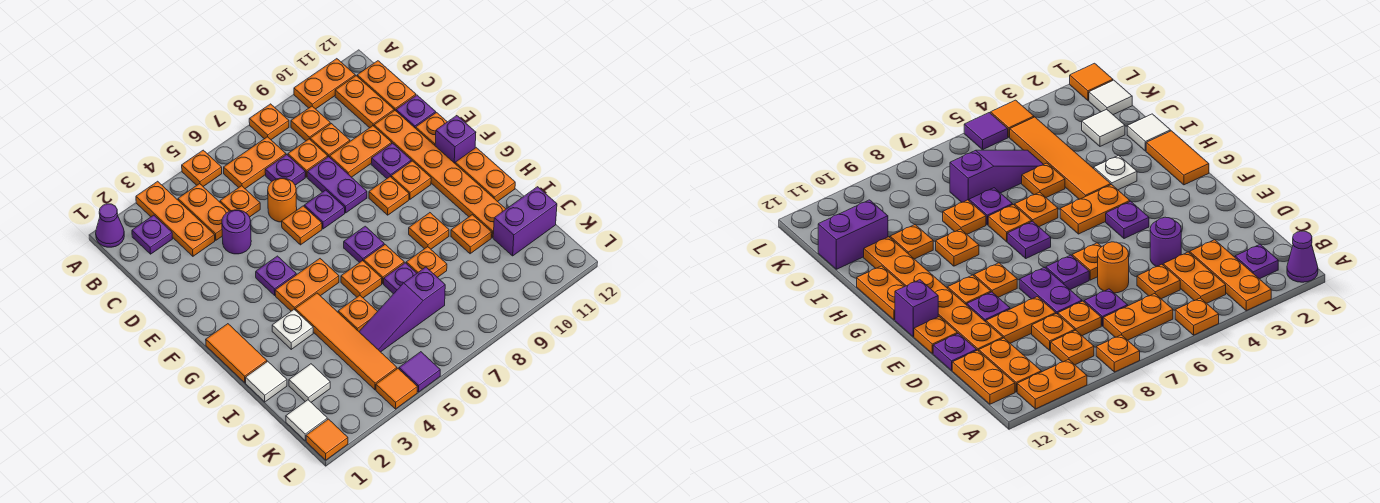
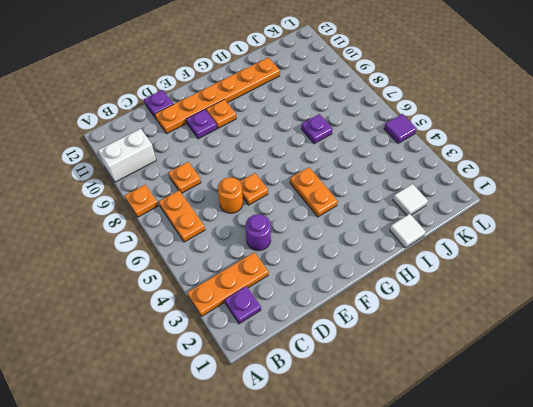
white 1x2 brick [98,129,156,182] -> orange 1x2 plate [294,59,355,109]
none -> purple 1x1 cone [96,204,124,247]
none -> orange 1x1 plate [182,150,222,186]
none -> orange 1x2 plate [178,184,229,240]
none -> orange 1x1 plate [291,106,330,141]

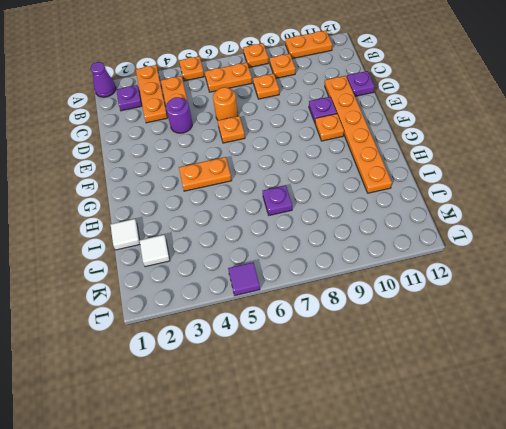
none -> orange 1x2 plate [335,76,394,128]
none -> orange 1x2 plate [357,61,416,111]
none -> orange 1x1 plate [220,186,260,217]
none -> purple 1x1 plate [265,155,305,185]

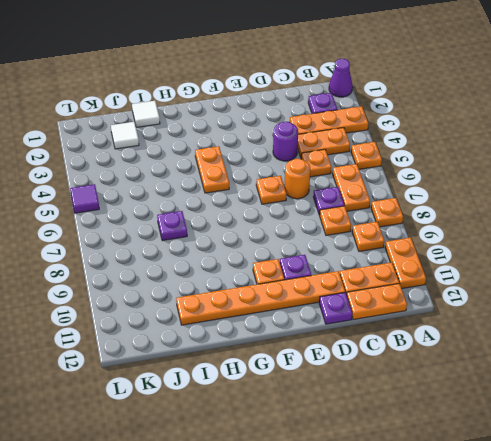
none -> orange 1x1 plate [310,124,350,157]
none -> purple 1x2 plate [307,157,367,213]
none -> orange 1x2 plate [330,126,392,177]
none -> purple 1x1 plate [304,190,345,229]

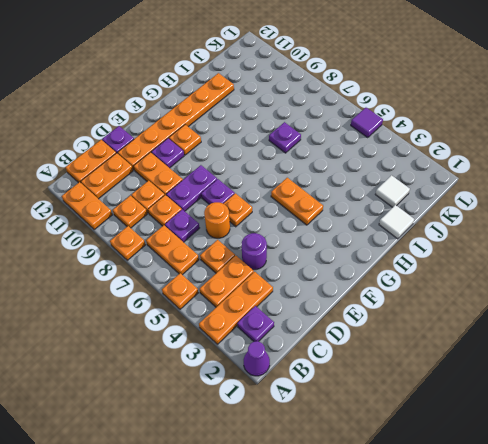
none -> orange 1x1 plate [416,113,447,145]
none -> purple 1x1 plate [256,256,296,295]
none -> orange 1x1 plate [369,177,409,215]
none -> purple 1x1 brick [435,116,476,163]

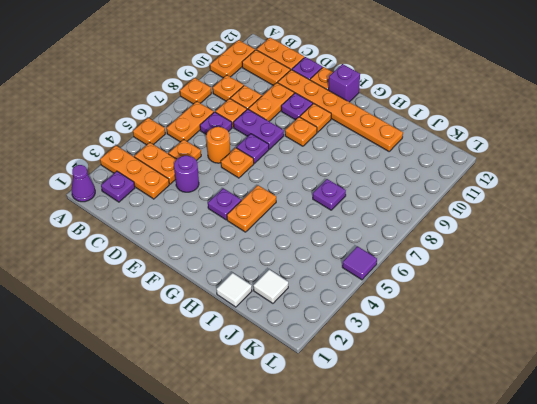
none -> orange 1x2 tile [206,324,267,383]
none -> purple 1x1 plate [344,226,384,263]
none -> orange 1x2 plate [455,148,515,202]
none -> white 1x1 plate [272,310,313,349]

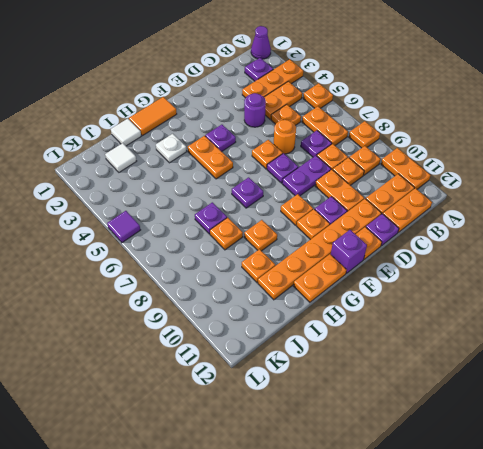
none -> orange 1x4 tile [295,293,397,390]
none -> orange 1x1 plate [341,261,382,298]
none -> orange 1x1 plate [364,245,404,284]
none -> orange 1x1 plate [338,295,378,331]

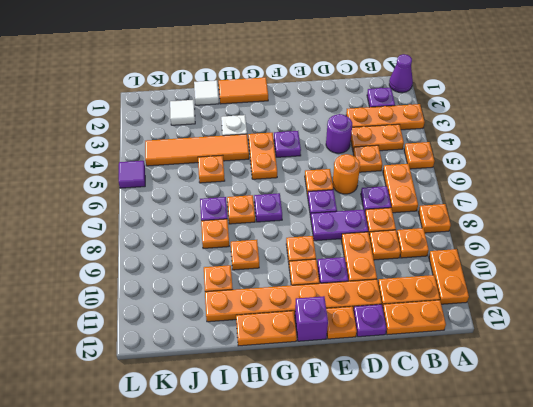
none -> orange 1x1 plate [341,261,382,298]
none -> purple 1x3 slope [359,267,445,352]
none -> purple 1x2 brick [493,187,557,256]
none -> white 1x1 tile [286,400,327,441]

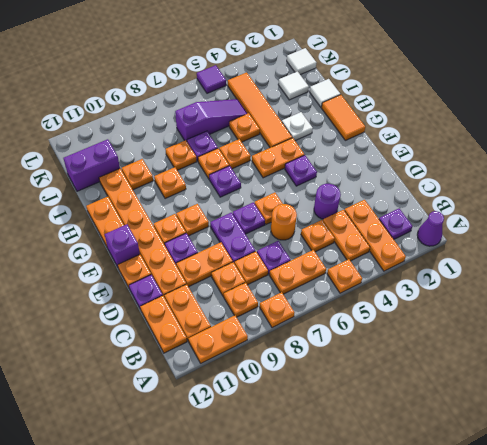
none -> orange 1x1 tile [306,419,348,460]
none -> orange 1x1 tile [376,369,417,409]

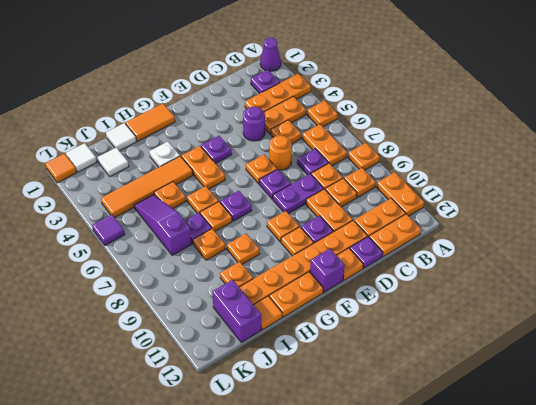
orange 1x1 tile [254,296,282,330] -> orange 1x1 tile moved to [376,369,417,409]

